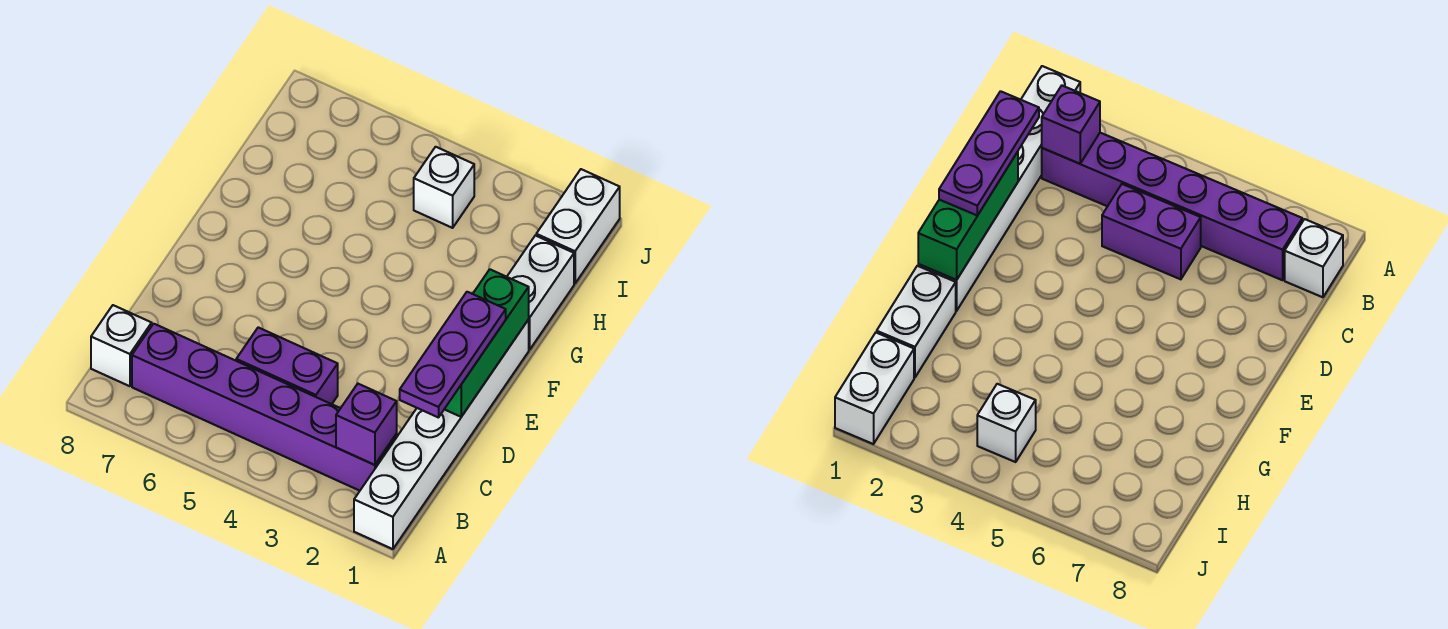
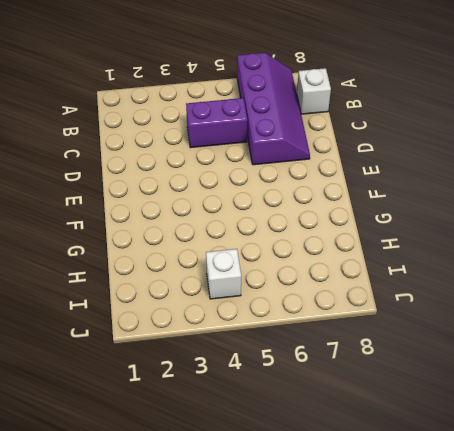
purple 2x4 slope [237,53,310,165] -> purple 1x6 brick [132,324,397,491]
none -> white 1x6 brick [354,320,529,549]
none -> white 1x2 brick [507,235,574,350]

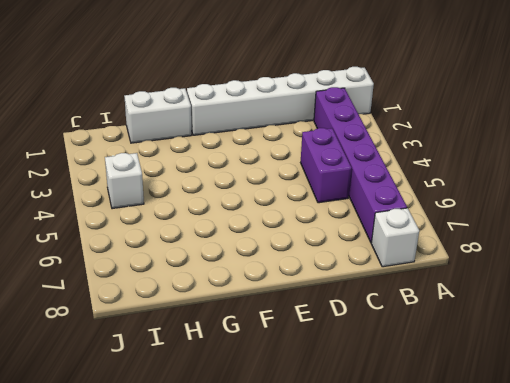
none -> white 1x2 brick [536,169,620,283]
none -> purple 1x1 brick [336,384,397,465]

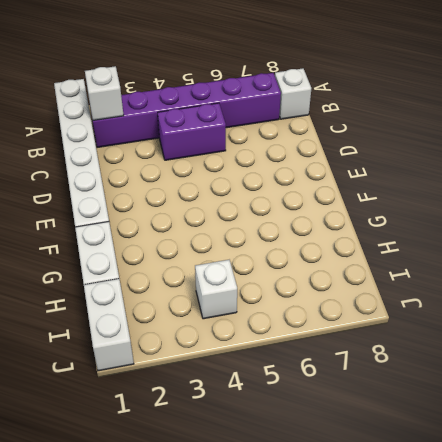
white 1x1 brick [85,66,124,120] -> purple 1x1 brick [336,384,397,465]
none -> green 1x3 brick [445,269,529,417]
none -> purple 1x3 plate [400,292,506,418]

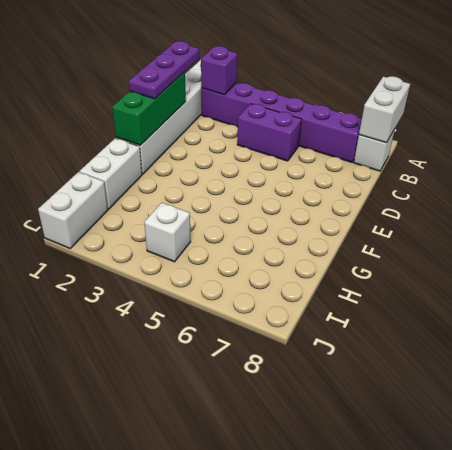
white 1x2 brick [359,76,410,143] -> none

